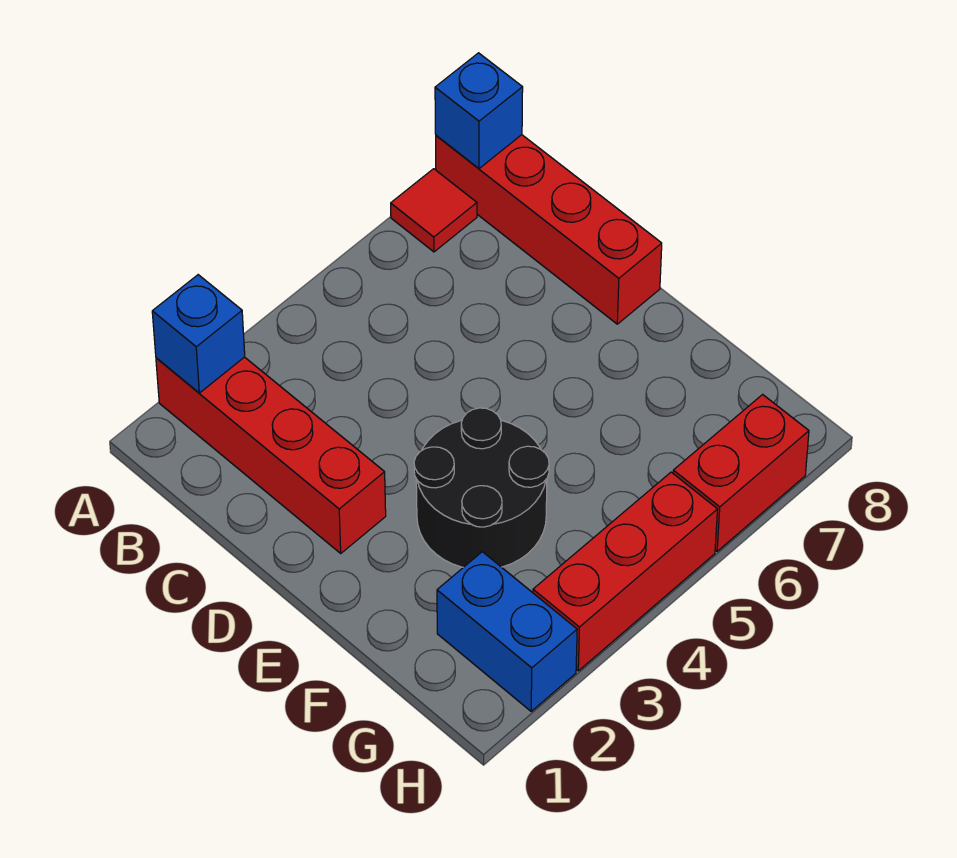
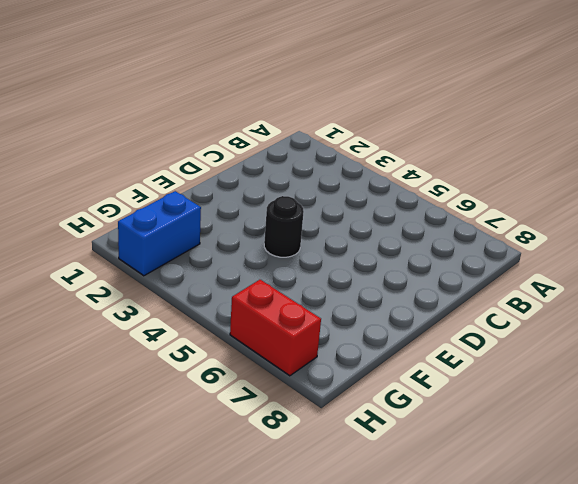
black 1x1 round brick [264,196,304,257] -> black 2x2 round brick [414,408,549,567]
none -> red 1x4 brick [156,357,386,553]
none -> red 1x1 tile [391,169,477,252]

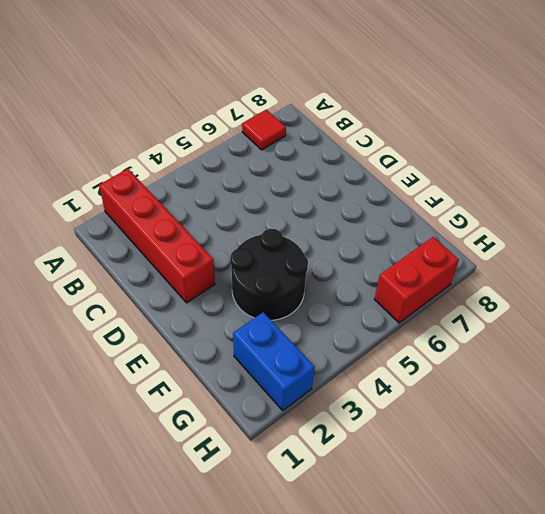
none -> red 1x4 brick [436,135,662,324]
none -> red 1x3 brick [533,472,718,671]

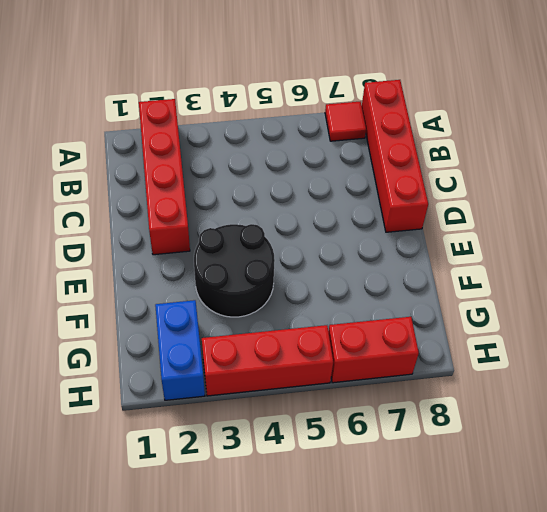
none -> blue 1x1 brick [152,275,245,393]
none -> blue 1x1 brick [435,53,523,169]

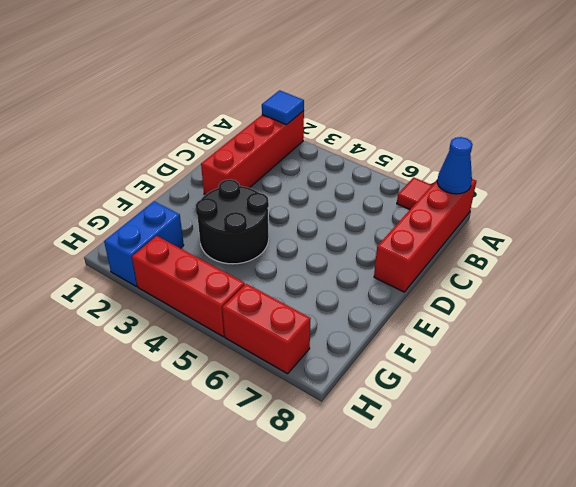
blue 1x1 tile [262,90,304,125] -> blue 1x1 brick [152,275,245,393]
blue 1x1 cone [437,137,473,194] -> blue 1x1 brick [435,53,523,169]

